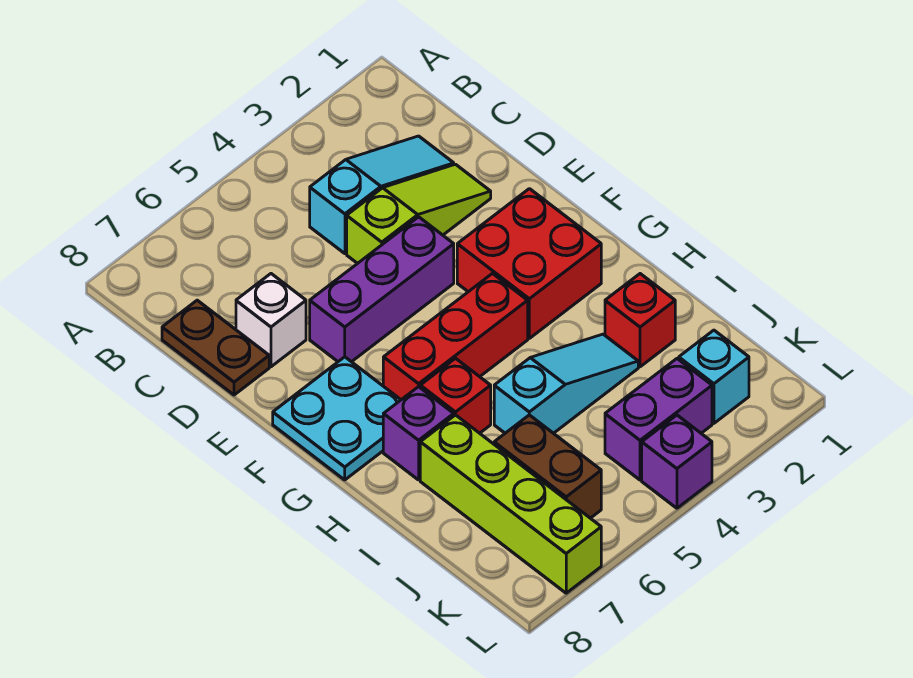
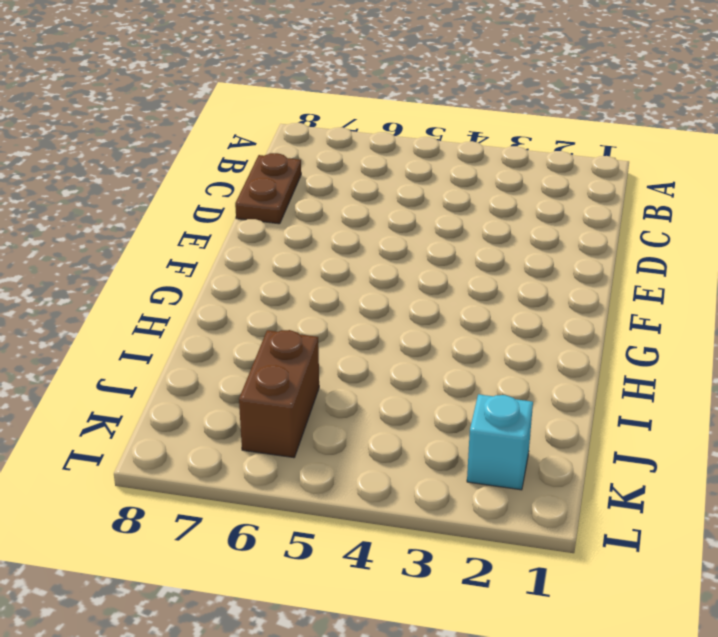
none -> cyan 1x3 slope [310,136,454,254]
none -> lime 1x3 slope [347,164,491,264]
none -> white 1x1 brick [236,274,306,367]

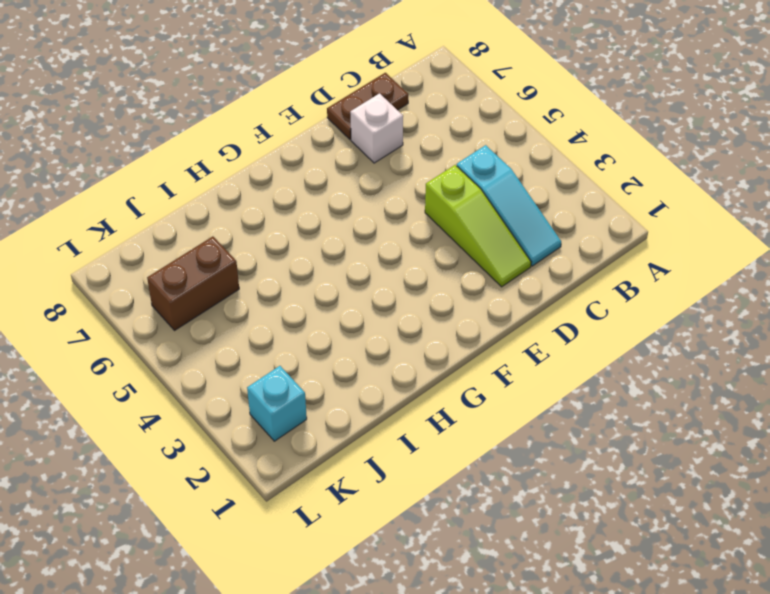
none -> purple 1x3 brick [310,217,454,362]
none -> red 2x2 brick [457,189,601,338]
none -> cyan 2x2 plate [273,357,401,480]

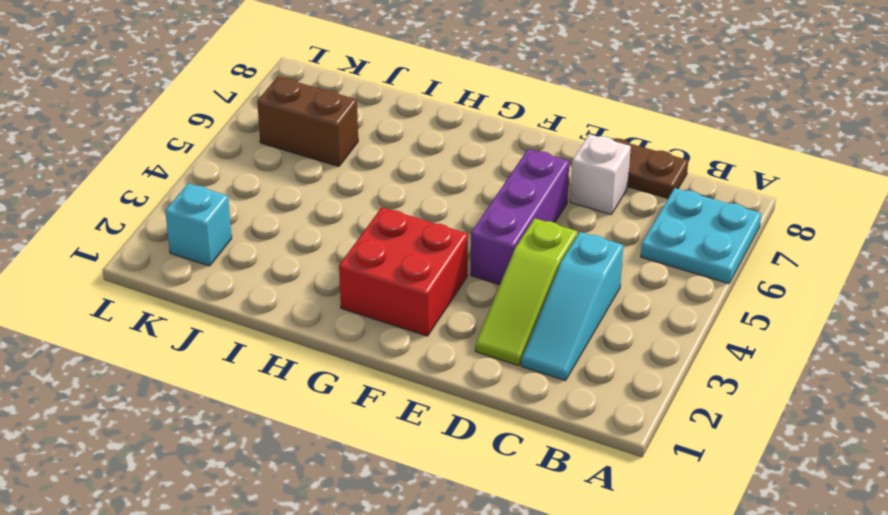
cyan 2x2 plate [641,188,761,284] -> cyan 2x2 plate moved to [273,357,401,480]
none -> red 1x3 brick [383,274,528,400]
none -> red 1x1 brick [420,358,491,433]
none -> purple 1x1 brick [383,387,454,480]

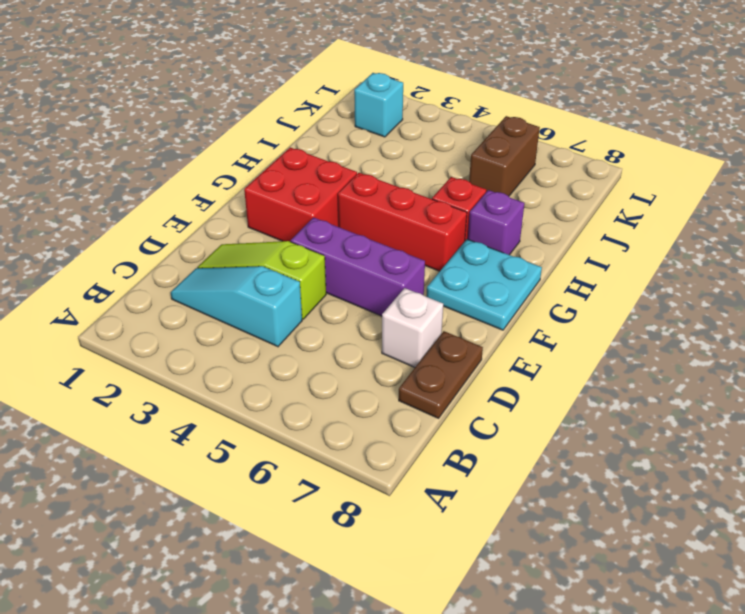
none -> red 1x1 brick [605,274,675,367]
none -> cyan 1x3 slope [494,334,638,433]
none -> lime 1x4 brick [420,415,601,593]

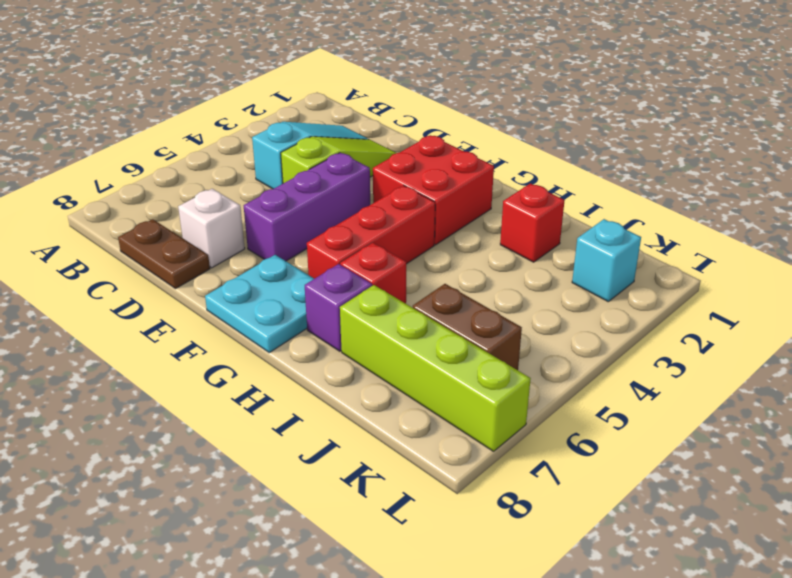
none -> cyan 1x3 slope [494,334,638,433]
none -> purple 1x2 brick [605,359,712,480]
none -> purple 1x1 brick [642,415,712,508]

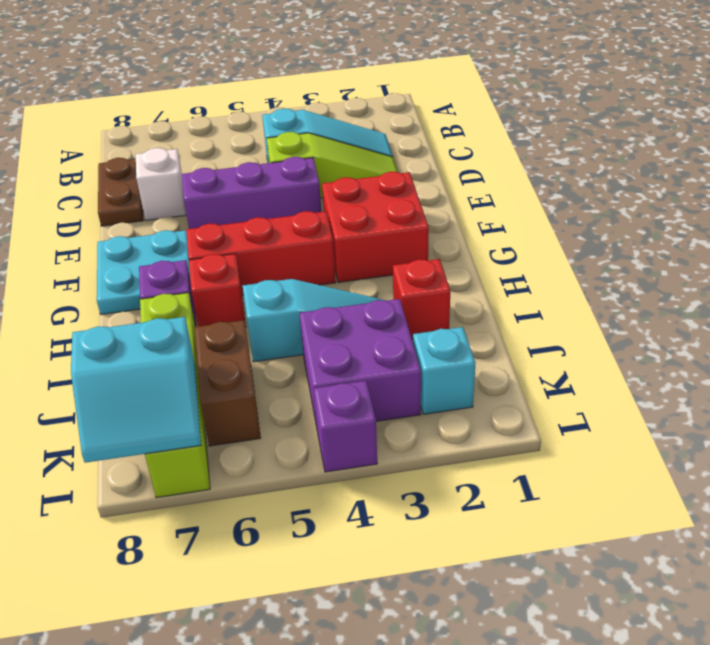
purple 2x2 brick [300,299,421,427] -> purple 1x2 brick [605,359,712,480]
cyan 2x2 slope [71,317,201,463] -> none

